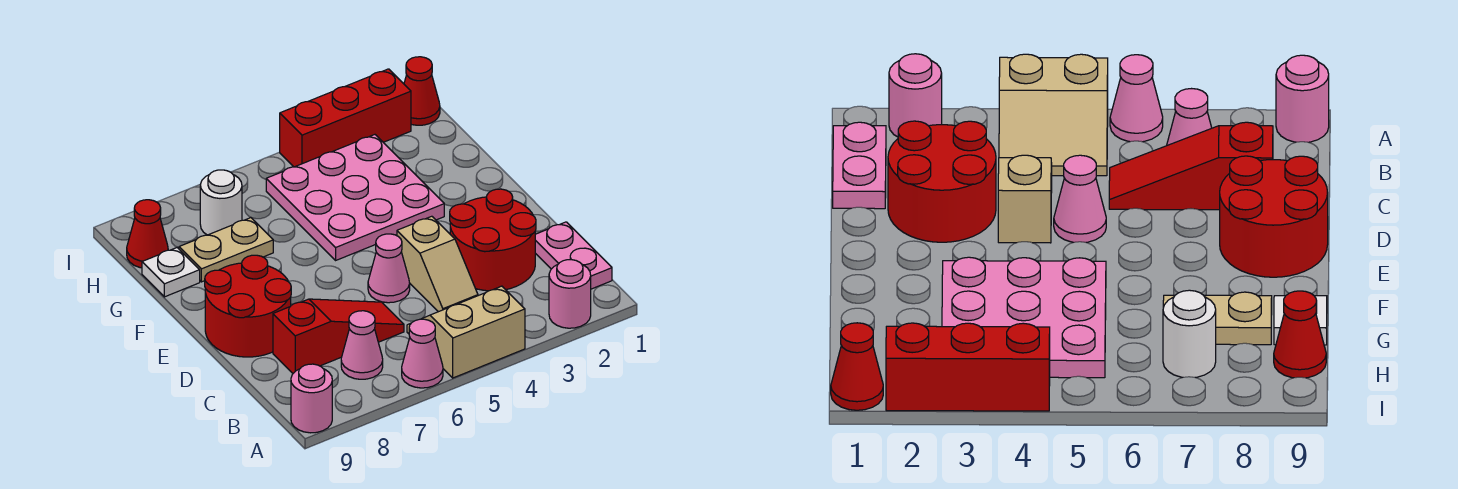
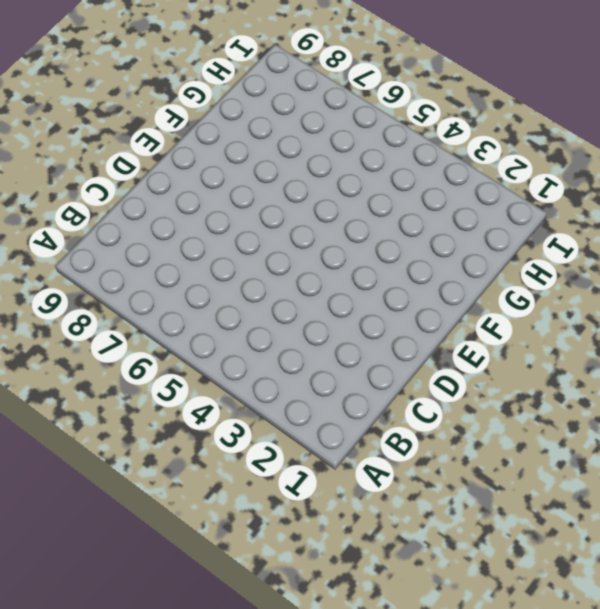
none -> pink 1x1 round brick [549,260,591,328]
none -> tan 2x2 slope [407,286,525,378]
none -> pink 1x1 cone [402,319,443,388]

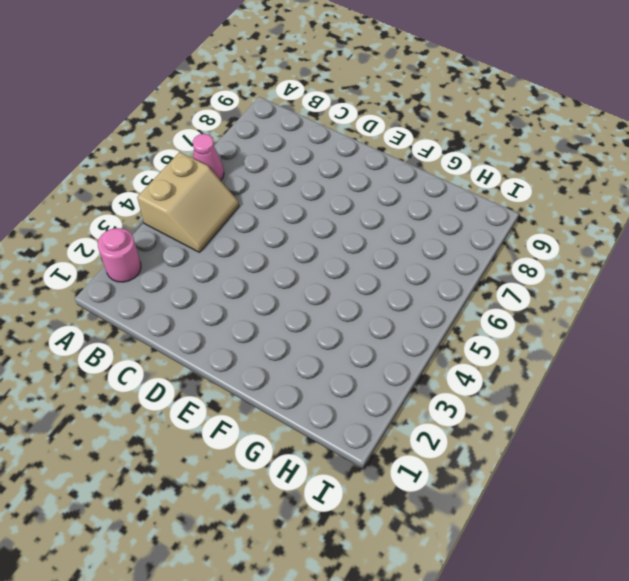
none -> pink 1x1 round brick [291,364,332,433]
none -> pink 1x2 plate [535,222,612,289]
none -> pink 1x1 cone [341,311,383,379]

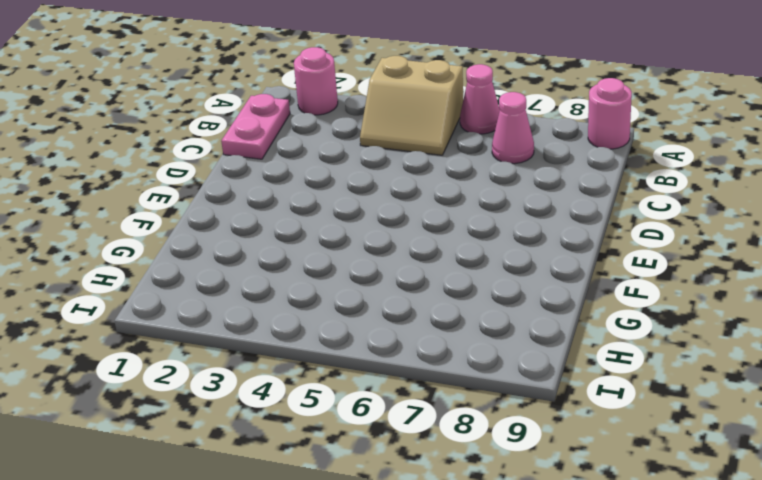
none -> red 2x2 round brick [450,189,536,291]
none -> tan 1x2 slope [397,216,478,312]
none -> red 1x3 slope [273,299,404,373]

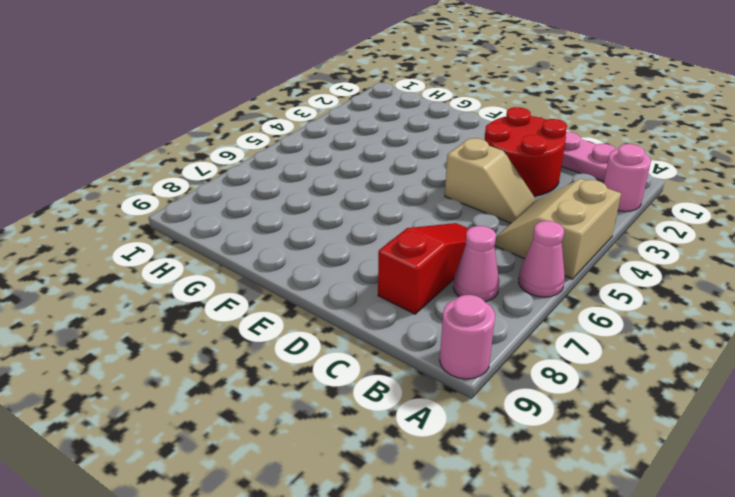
none -> pink 1x1 cone [368,234,410,303]
none -> red 2x2 round brick [205,255,291,357]
none -> pink 3x3 plate [266,135,444,260]

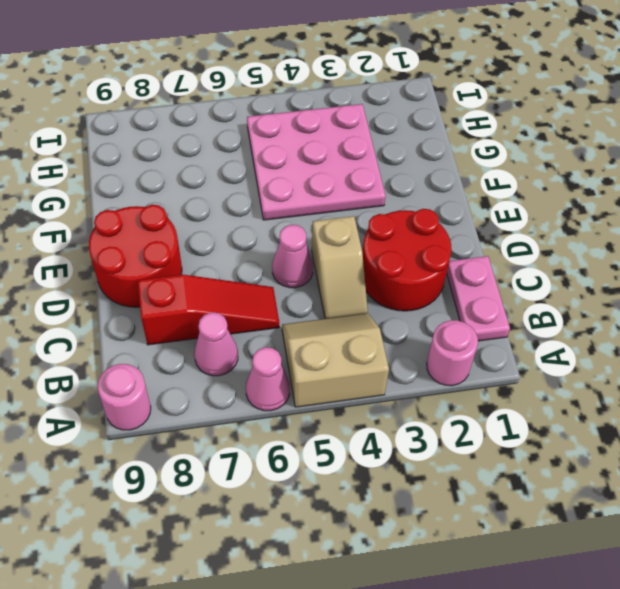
none -> tan 1x2 plate [179,218,273,282]
none -> white 1x1 plate [142,248,200,297]
none -> white 1x1 round brick [200,170,242,235]

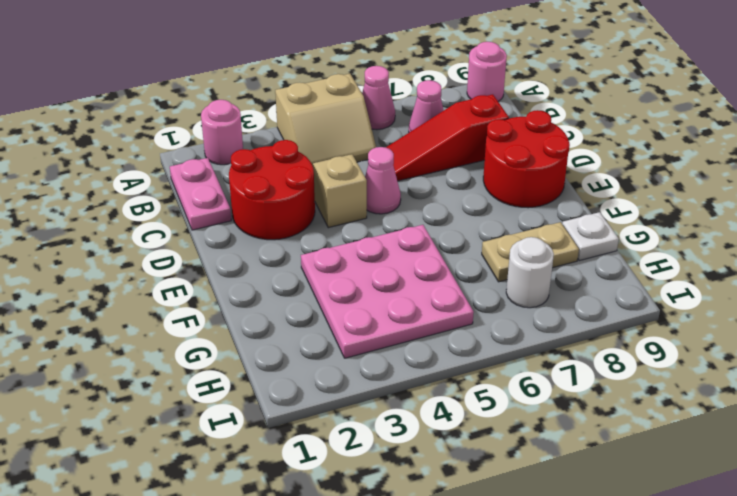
none -> red 1x1 cone [127,200,168,268]
none -> red 1x1 cone [404,57,440,125]
none -> red 1x3 brick [280,69,411,167]

